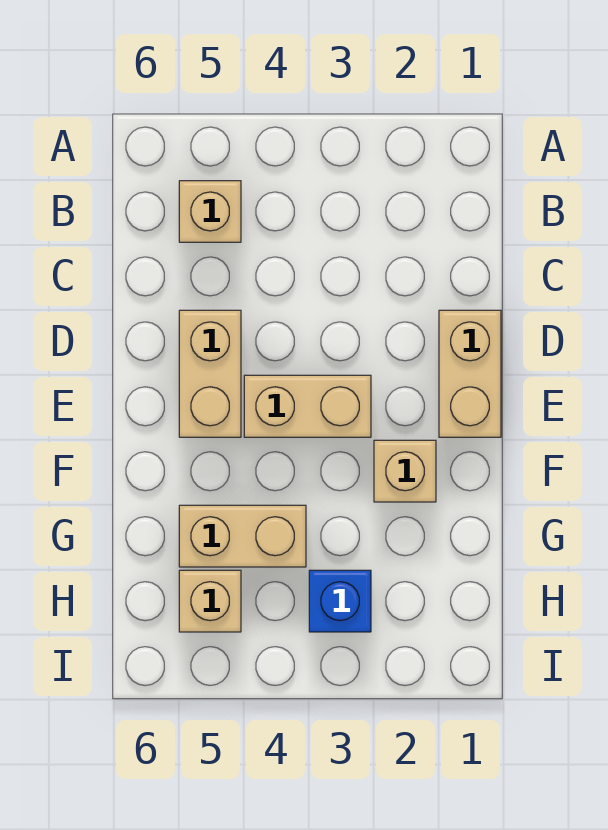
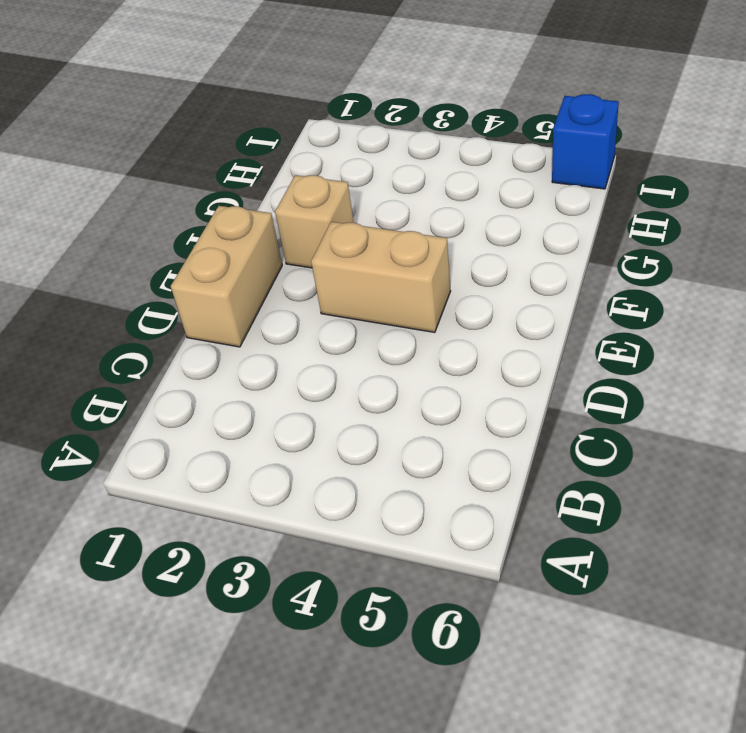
blue 1x1 brick [552,94,619,189] -> blue 1x1 brick moved to [309,570,371,632]
none -> tan 1x1 brick [179,181,241,242]
none -> tan 1x2 brick [179,310,241,437]

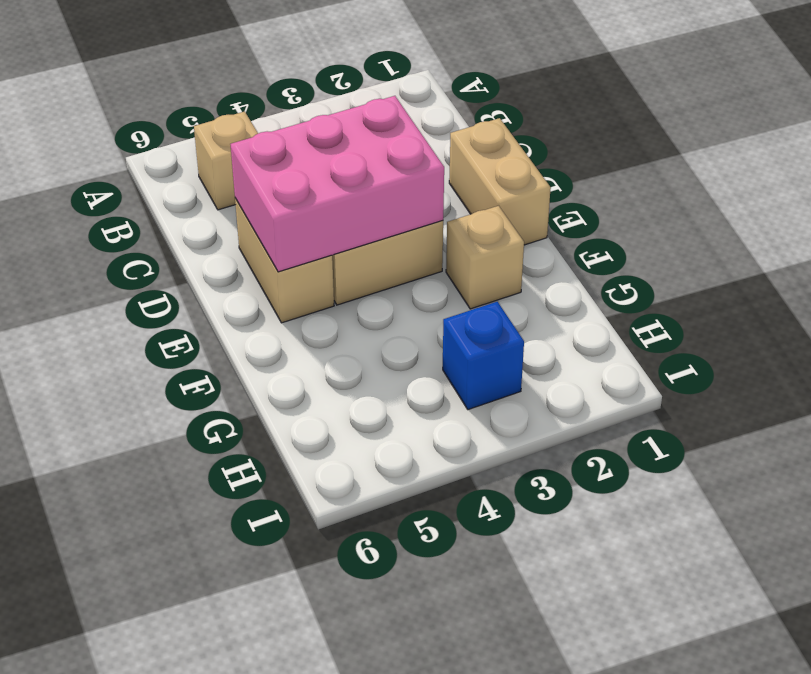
pink 2x3 brick [230,96,444,272] -> none
none -> tan 1x2 brick [179,505,306,567]
none -> tan 1x1 brick [179,570,241,632]

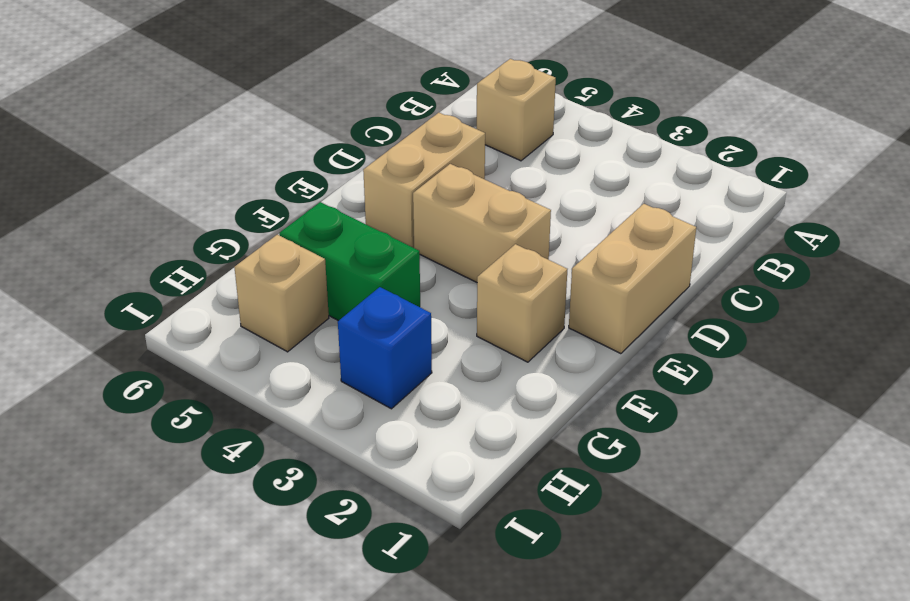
green 1x2 brick [279,202,420,321] -> tan 1x2 brick [179,505,306,567]

